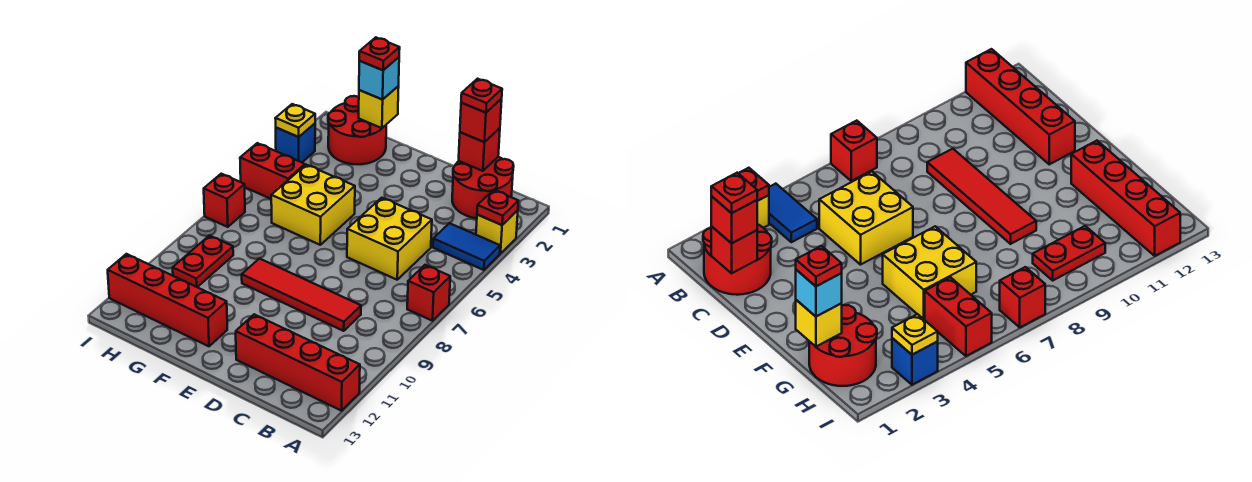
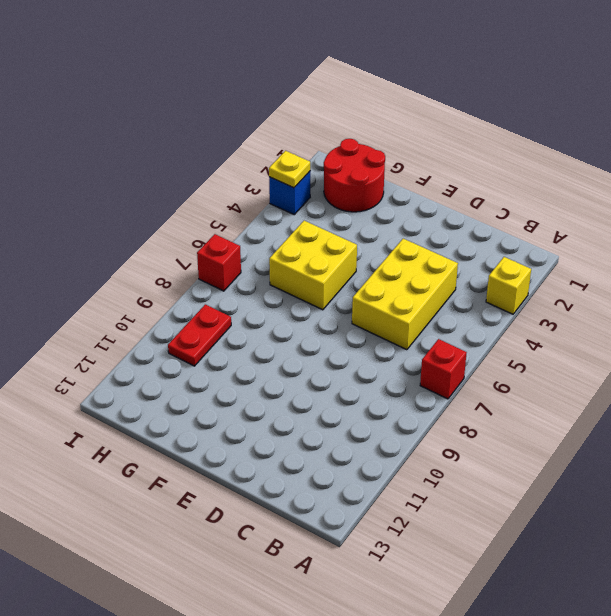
yellow 2x3 brick [352,239,458,350] -> yellow 2x2 brick [347,198,432,280]
none -> blue 1x2 tile [433,223,500,270]
none -> red 1x4 brick [236,314,360,411]
none -> red 2x2 round brick [452,157,514,218]

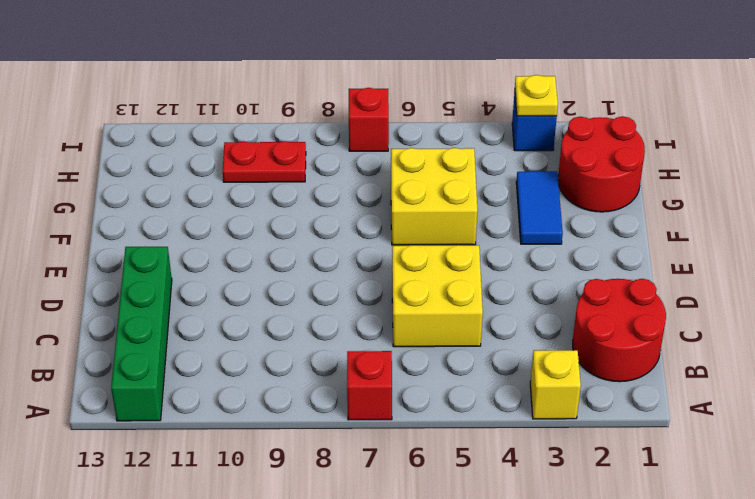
green 1x4 brick [111,246,172,421] -> red 1x4 brick [236,314,360,411]
blue 1x2 tile [516,171,563,244] -> blue 1x2 tile moved to [433,223,500,270]
none -> red 1x4 tile [242,258,361,331]
none -> red 1x4 brick [108,254,227,346]
none -> red 1x2 brick [240,143,305,199]

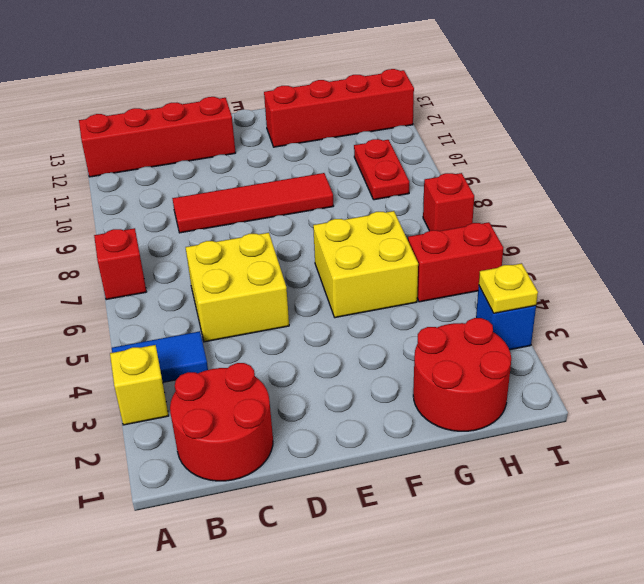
none -> red 1x1 plate [477,190,518,225]
none -> red 1x1 brick [459,128,500,171]
none -> yellow 1x1 brick [359,86,399,128]

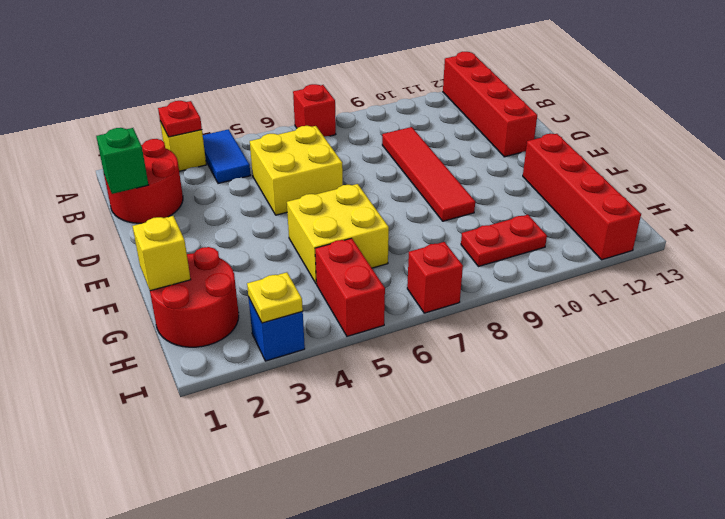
green 1x1 brick [96,128,148,194] -> red 1x1 brick [459,128,500,171]
none -> red 1x1 brick [460,99,502,142]
none -> cyan 1x1 brick [359,57,399,100]
none -> red 1x1 plate [461,79,502,113]

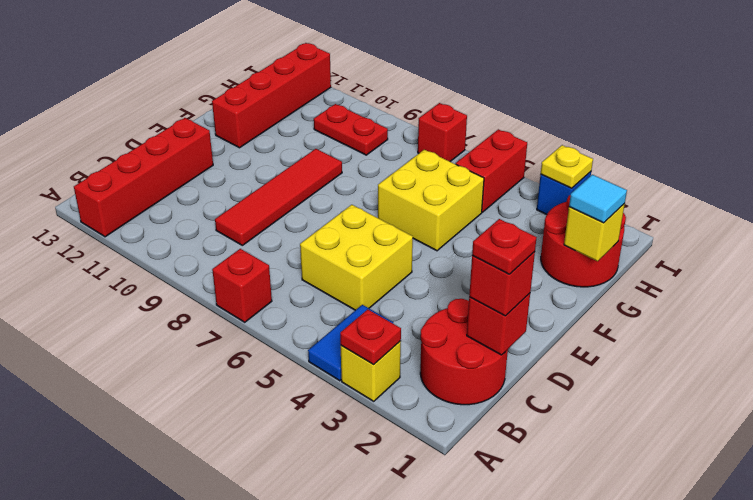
cyan 1x1 tile [569,175,627,223] -> cyan 1x1 brick [359,57,399,100]
none -> red 1x1 plate [359,37,400,70]

